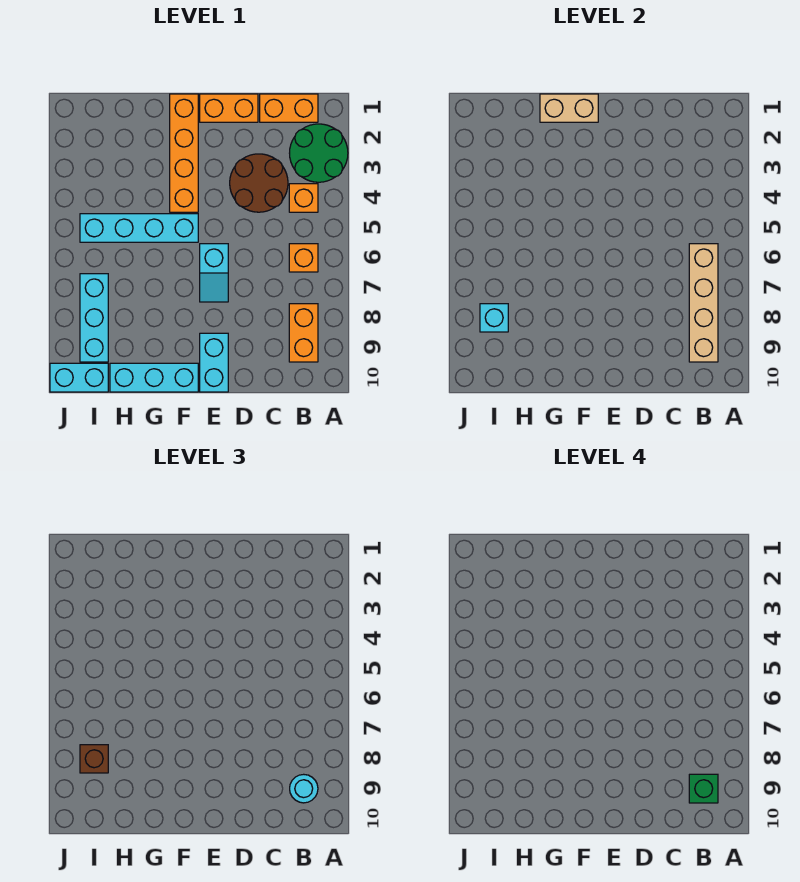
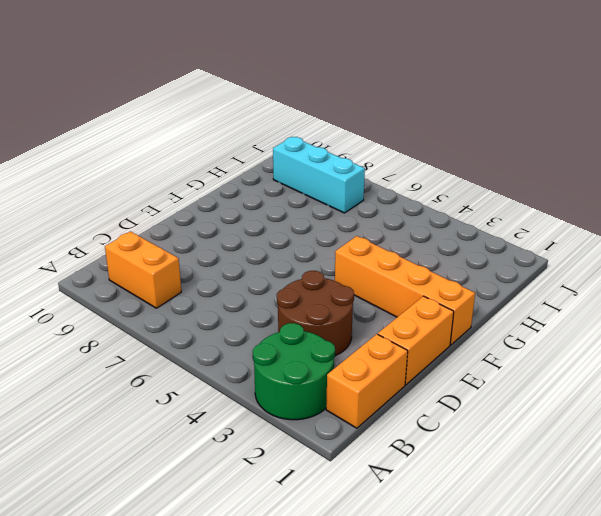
none -> orange 1x1 brick [289,184,318,212]
none -> orange 1x1 brick [289,244,318,272]
none -> cyan 1x2 slope [200,244,228,302]

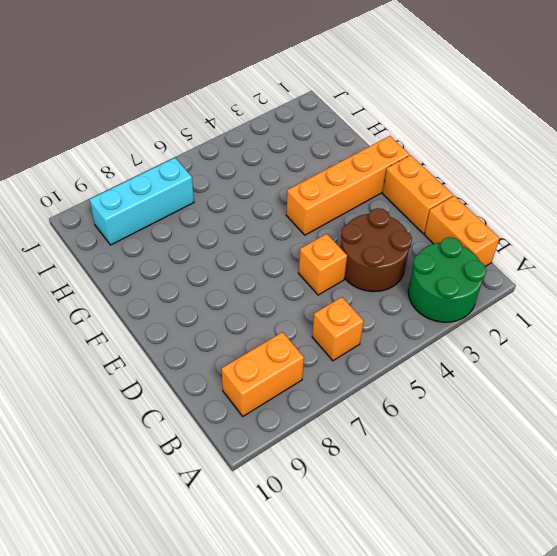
orange 1x1 brick [299,234,347,295] -> orange 1x1 brick moved to [289,184,318,212]
none -> cyan 1x2 slope [200,244,228,302]
none -> cyan 1x2 brick [200,333,228,392]
none -> cyan 1x4 brick [80,214,198,242]

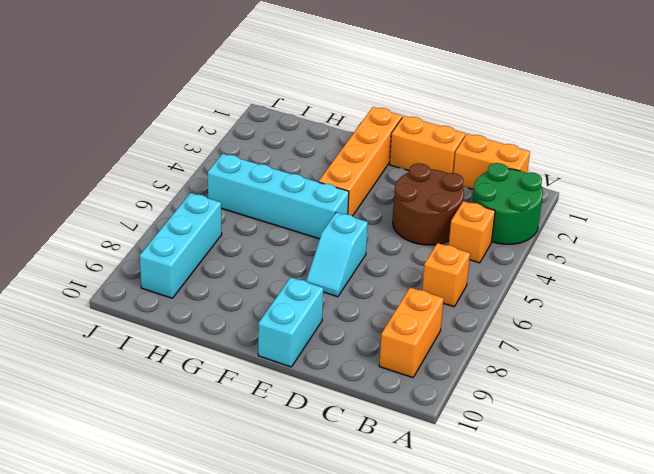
none -> cyan 1x3 brick [110,363,198,392]
none -> cyan 1x2 brick [50,363,108,392]
none -> tan 1x4 brick [689,244,718,362]

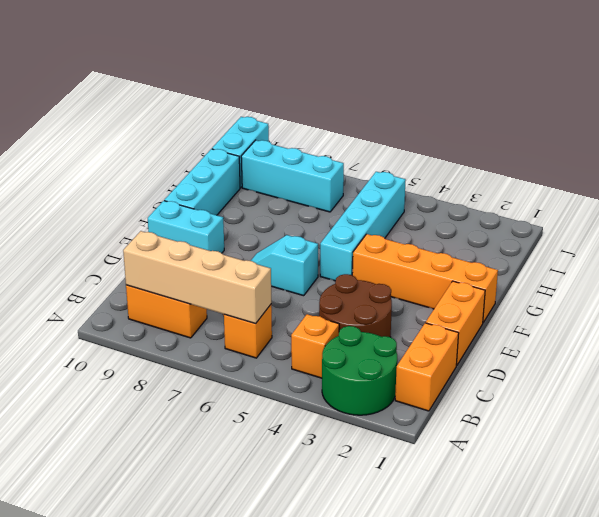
none -> tan 1x2 brick [540,94,598,122]
none -> cyan 1x1 brick [480,304,508,332]
none -> cyan 1x1 round brick [290,774,318,803]

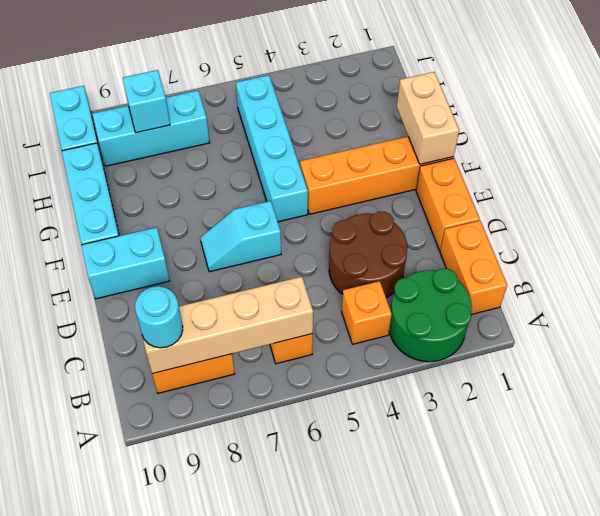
none -> brown 1x1 brick [80,745,108,773]
none -> green 1x1 brick [689,774,718,803]

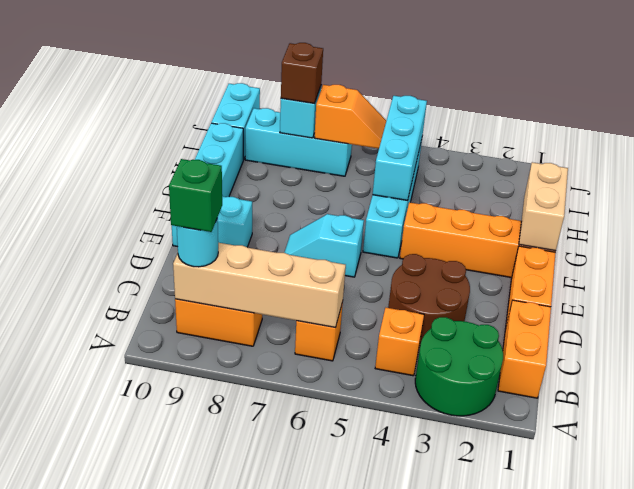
cyan 1x3 brick [373,96,427,201] -> none
orange 1x2 slope [314,85,386,149] -> none

